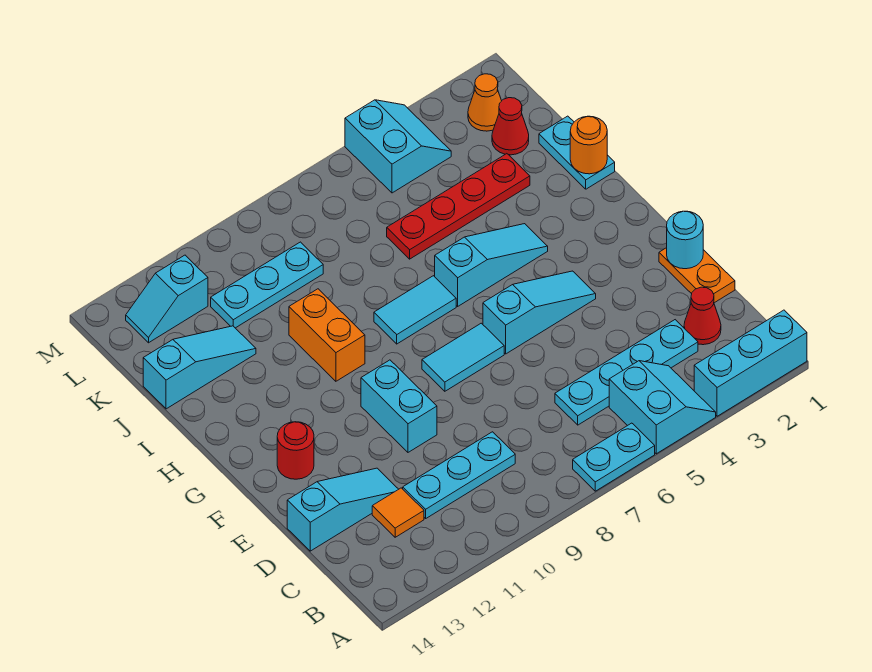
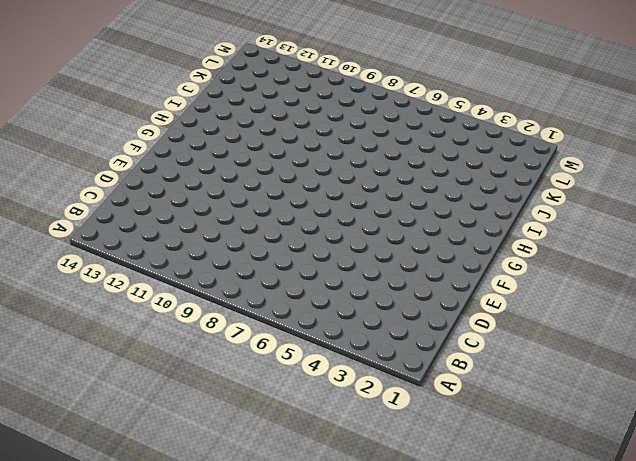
none -> cyan 1x3 brick [694,310,807,416]
none -> cyan 2x2 slope [609,361,716,454]
none -> cyan 1x2 plate [573,423,655,491]

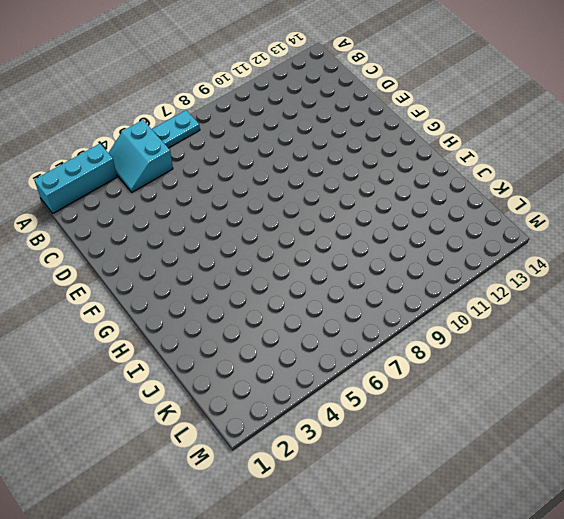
none -> red 1x1 cone [684,287,721,345]
none -> cyan 1x4 plate [555,320,698,425]
none -> cyan 1x3 plate [403,432,515,518]

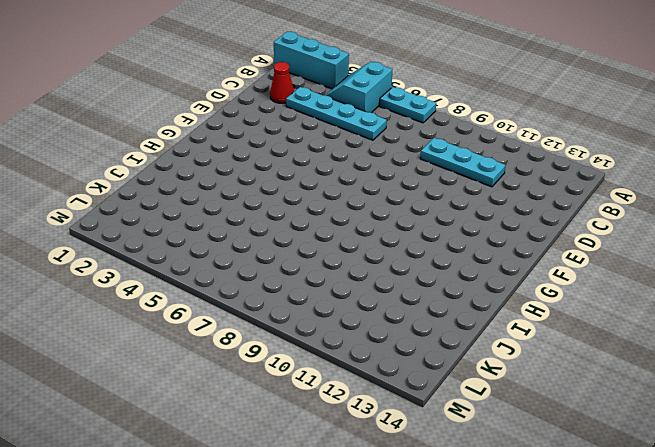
none -> orange 1x1 tile [372,488,424,537]
none -> orange 1x2 plate [659,248,735,303]
none -> cyan 1x3 slope [287,468,399,551]

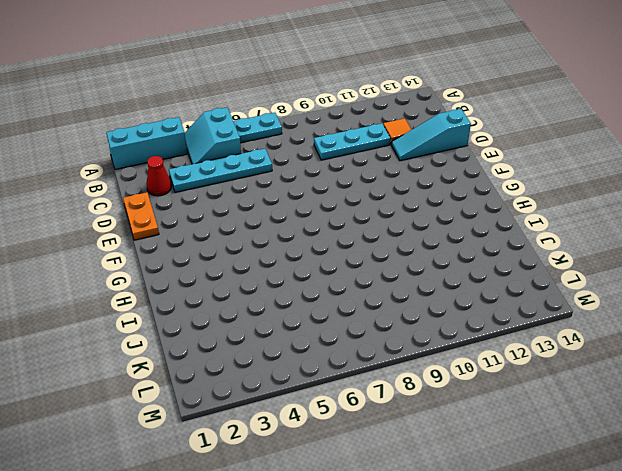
none -> cyan 1x2 brick [361,360,437,452]
none -> cyan 1x3 slope [483,271,596,354]
none -> cyan 1x2 tile [422,323,504,391]

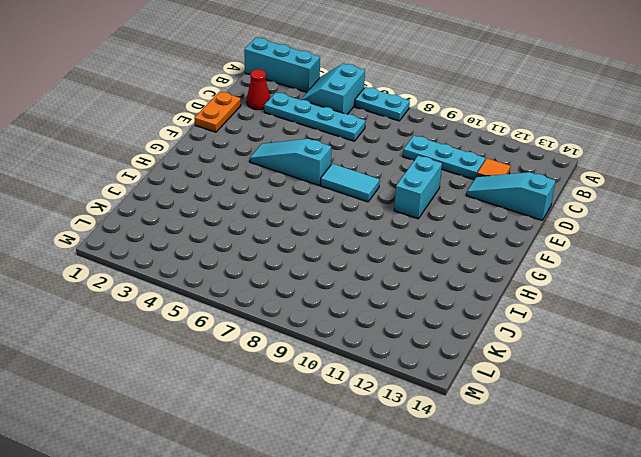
none -> red 1x1 round brick [277,422,314,479]
none -> cyan 1x3 slope [435,224,548,306]
none -> cyan 1x2 tile [374,276,456,344]

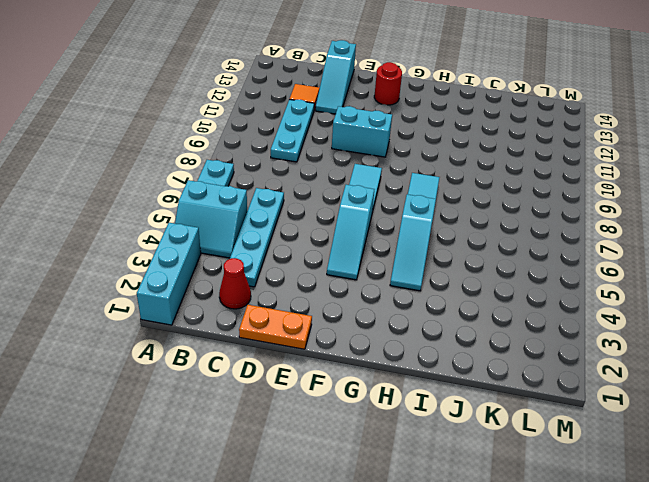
none -> orange 1x2 brick [289,289,365,381]
none -> cyan 1x2 plate [539,116,615,189]
none -> red 1x4 plate [387,154,530,259]

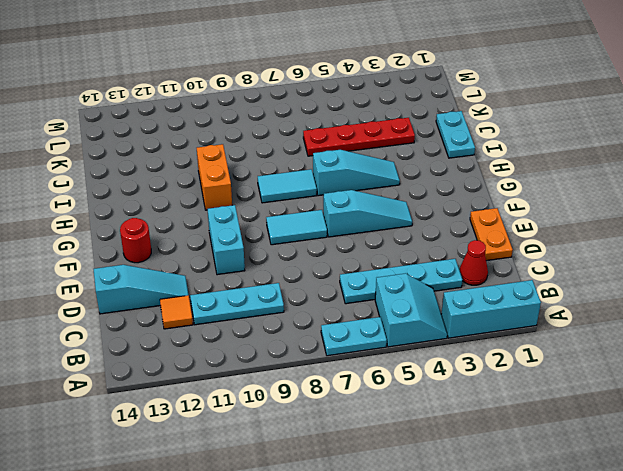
none -> cyan 1x3 slope [143,326,256,409]
none -> red 1x1 cone [492,98,529,155]
none -> cyan 1x3 plate [211,242,323,328]

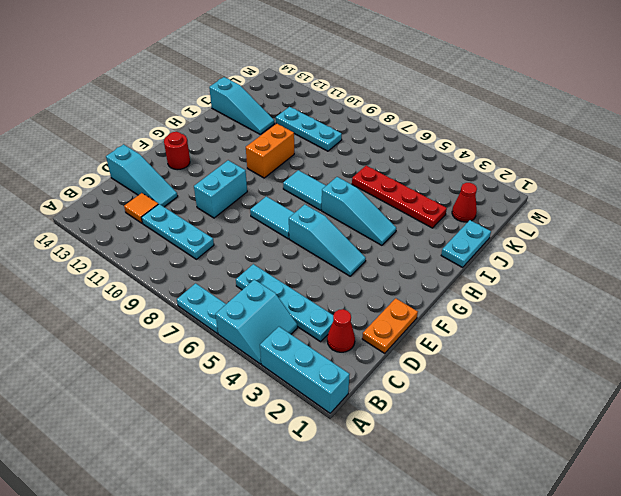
none -> orange 1x1 cone [468,74,501,131]
none -> cyan 2x2 slope [345,100,451,193]
none -> cyan 1x2 slope [126,255,208,343]

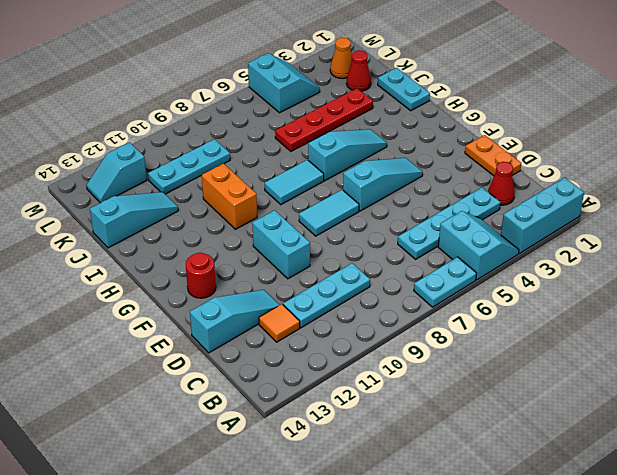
none -> cyan 1x1 round brick [667,211,703,269]
none -> orange 1x1 round brick [570,116,607,174]

